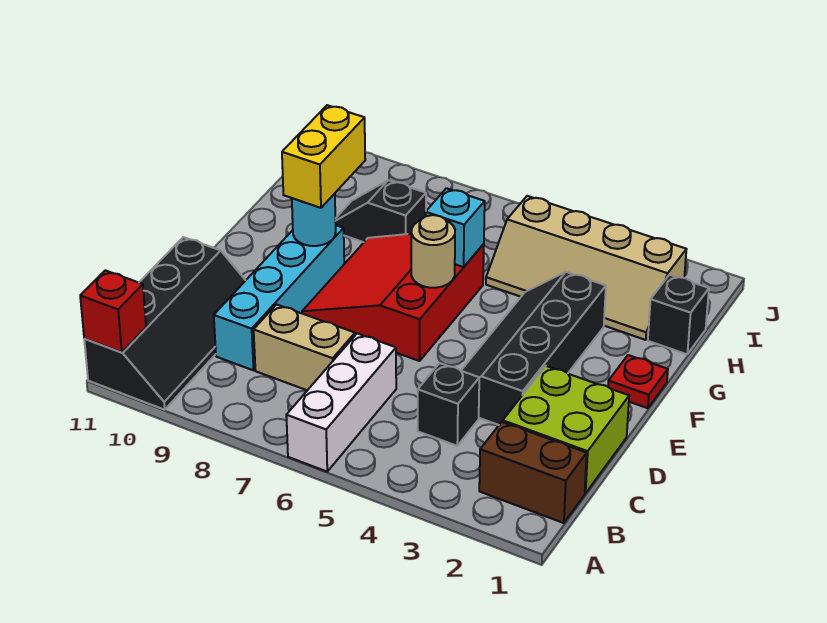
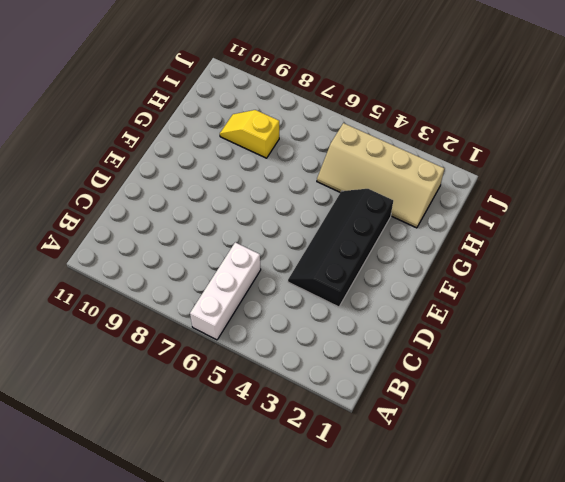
yellow 1x2 slope [220,110,279,158] -> black 1x2 slope [335,180,426,242]
none -> black 2x4 slope [84,237,246,410]
none -> brown 1x2 brick [479,422,587,523]
none -> lime 2x2 brick [503,366,629,493]

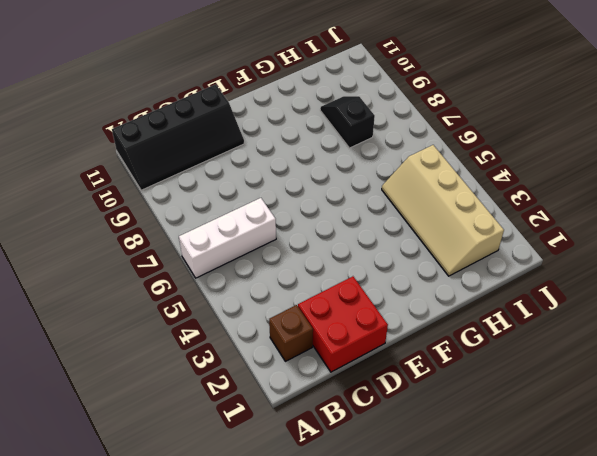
brown 1x1 brick [269,305,313,361] -> brown 1x2 brick [479,422,587,523]
red 2x2 brick [298,276,388,372] -> lime 2x2 brick [503,366,629,493]
none -> black 1x1 brick [418,363,479,446]
none -> tan 1x2 brick [254,304,355,390]
none -> cyan 1x4 brick [214,225,344,370]

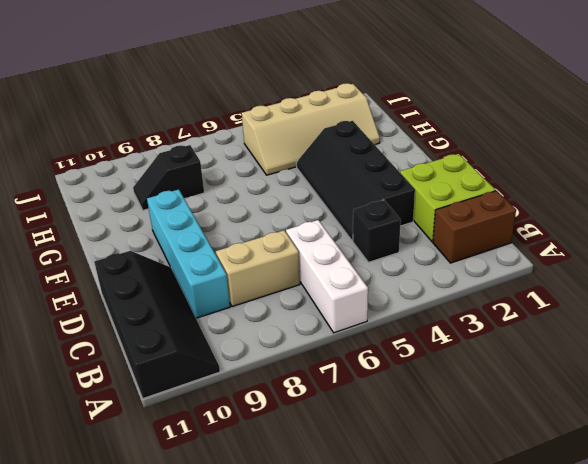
none -> red 3x3 slope [302,234,484,361]
none -> red 1x1 plate [608,355,668,408]
none -> black 1x1 brick [648,275,709,354]

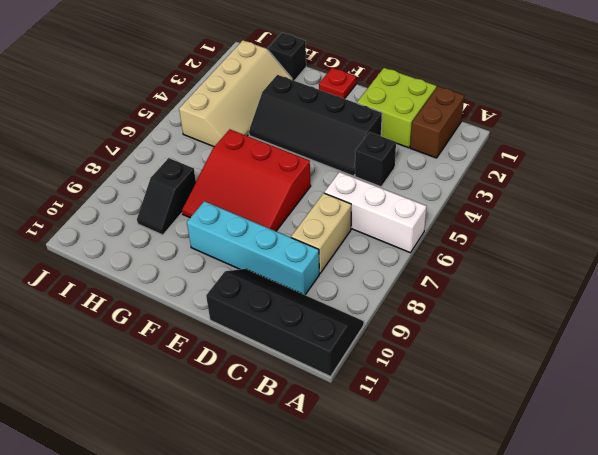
none -> red 1x1 brick [80,270,146,352]
none -> tan 1x1 round brick [411,215,455,288]
none -> cyan 1x1 round brick [292,194,336,246]

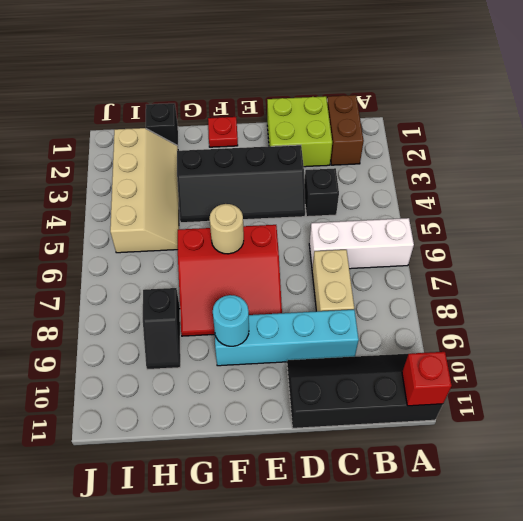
none -> cyan 1x1 brick [426,188,485,267]
none -> yellow 1x2 brick [282,105,365,208]

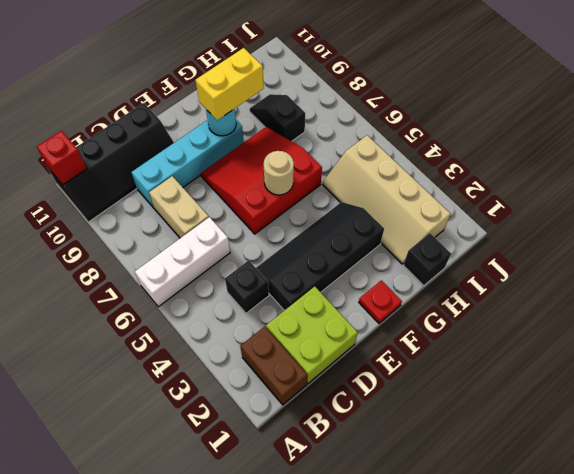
none -> cyan 1x1 brick [426,188,485,267]

